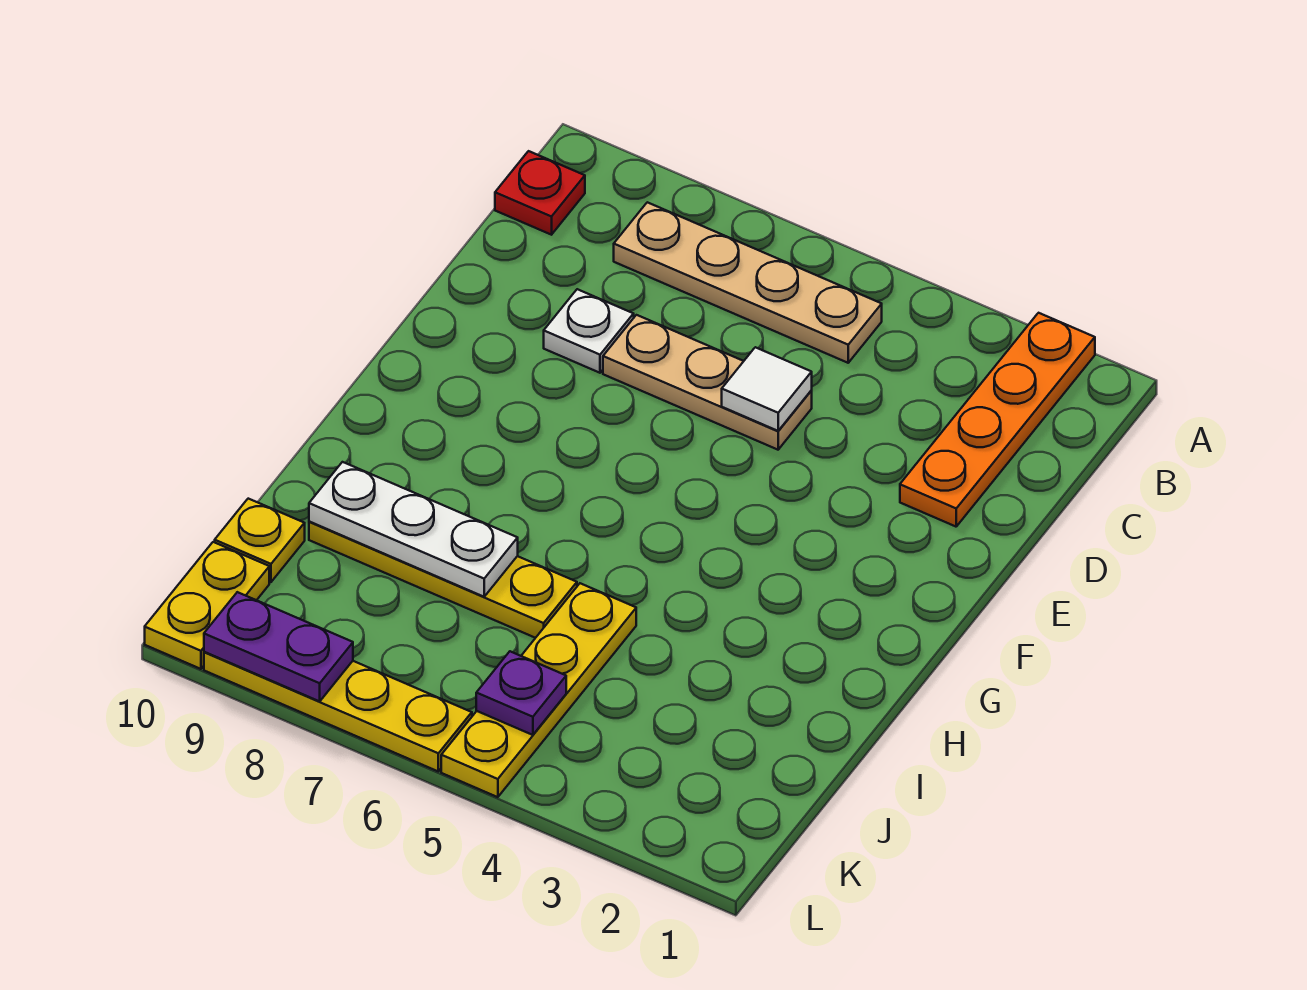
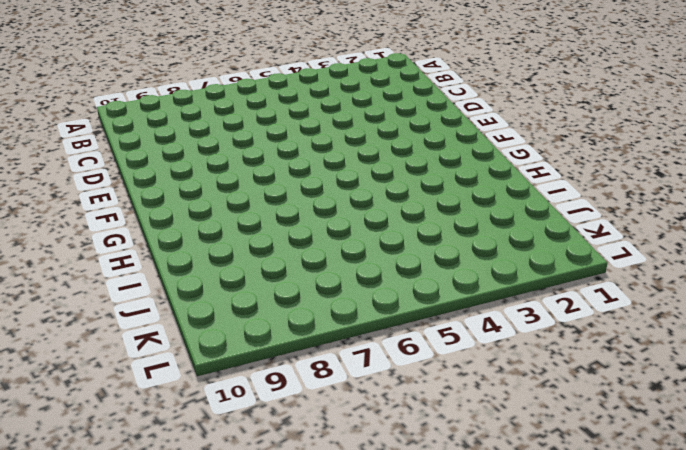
none -> orange 1x4 plate [900,313,1095,527]
none -> tan 1x4 plate [614,202,882,363]
none -> red 1x1 plate [495,151,585,235]

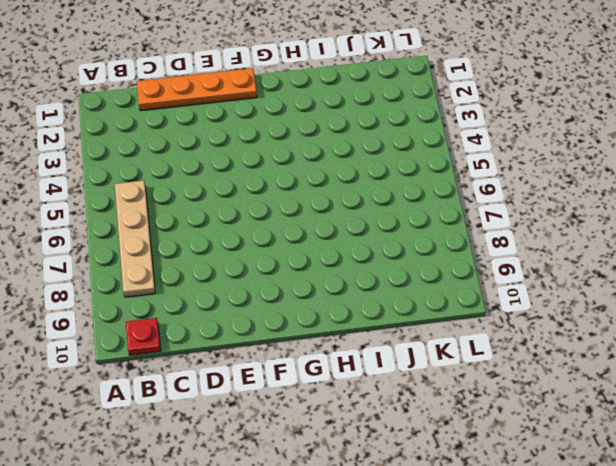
orange 1x4 plate [137,68,257,111] -> orange 1x4 plate moved to [900,313,1095,527]
none -> tan 1x3 plate [603,315,812,450]
none -> white 1x1 plate [544,289,634,373]
none -> yellow 1x4 plate [441,583,636,797]

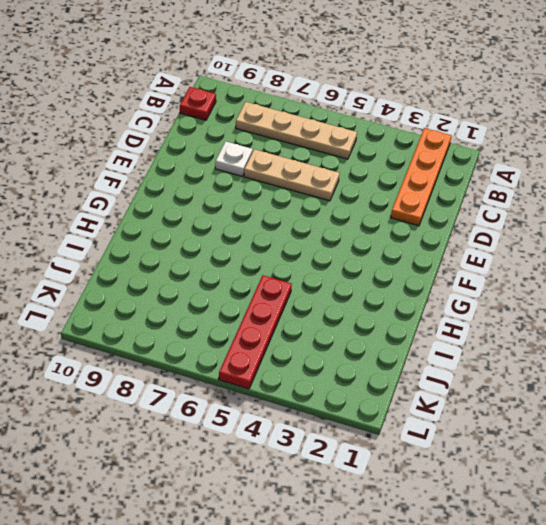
red 1x4 plate [219,275,292,389] -> yellow 1x4 plate [441,583,636,797]
none -> yellow 1x4 plate [309,522,577,638]
none -> yellow 1x1 plate [215,499,305,582]
none -> yellow 1x2 plate [145,542,269,669]

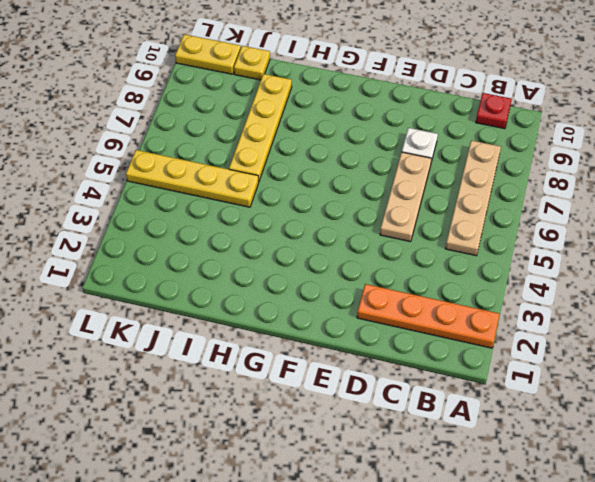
none -> yellow 1x4 plate [204,652,472,771]
none -> white 1x1 tile [722,347,812,431]
none -> white 1x3 plate [309,462,518,597]

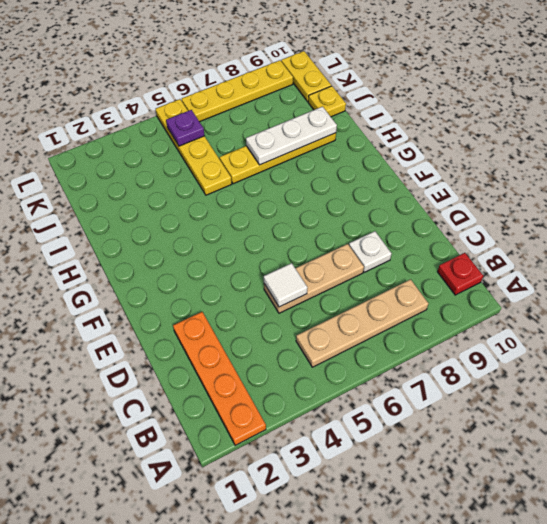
none -> purple 1x2 plate [204,592,353,701]

